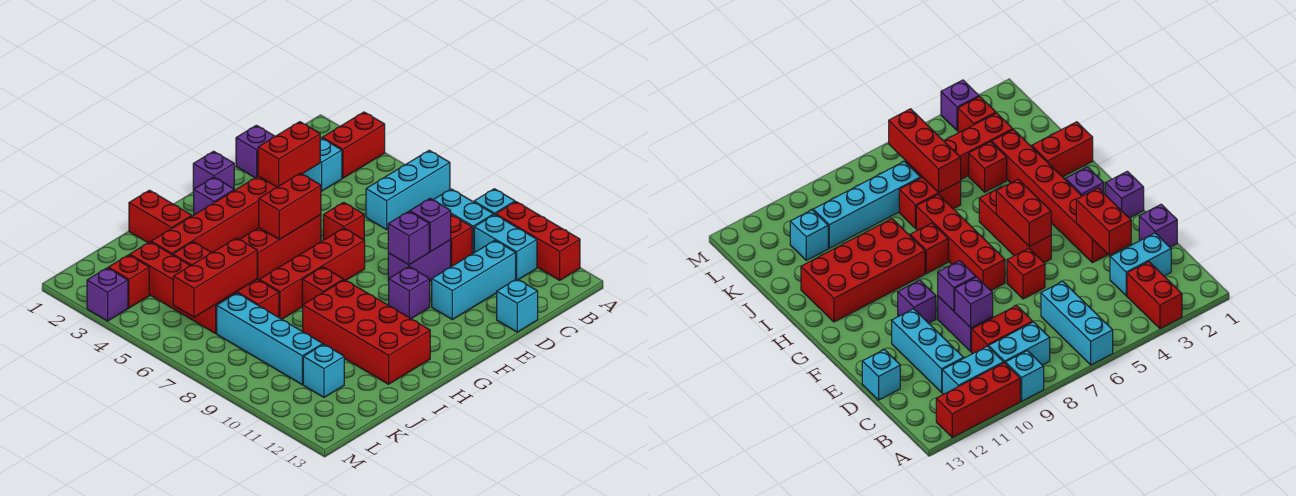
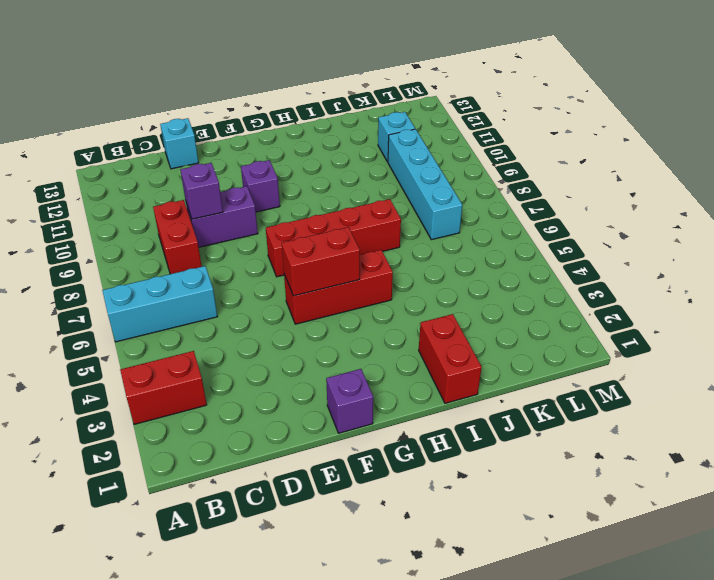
none -> cyan 1x1 brick [474,189,515,215]
none -> red 1x3 brick [496,202,580,280]
none -> cyan 1x2 brick [434,189,494,254]
none -> cyan 1x2 brick [474,215,537,280]

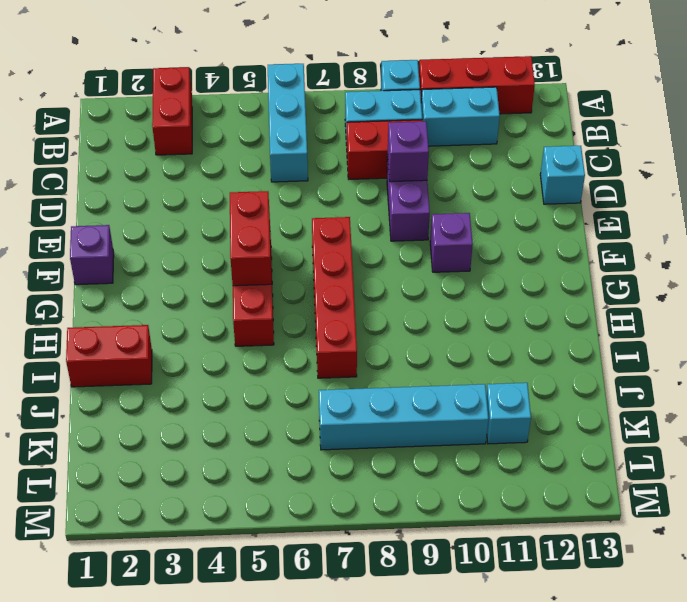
none -> cyan 1x2 brick [303,137,342,191]
none -> cyan 1x3 brick [432,240,516,320]
none -> purple 1x1 brick [236,125,275,178]
none -> red 1x6 brick [151,176,277,255]

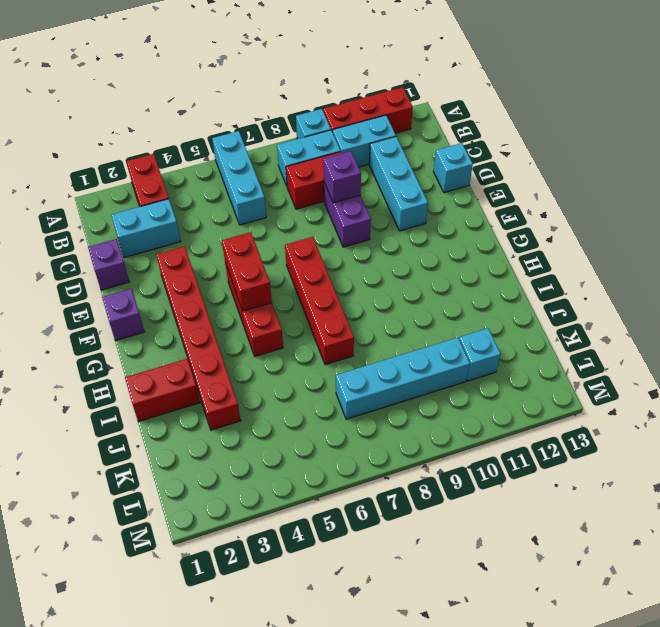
none -> red 1x1 brick [323,202,364,240]
none -> purple 1x1 brick [389,267,430,319]
none -> purple 1x1 brick [194,177,235,215]
none -> red 1x1 brick [302,267,343,308]

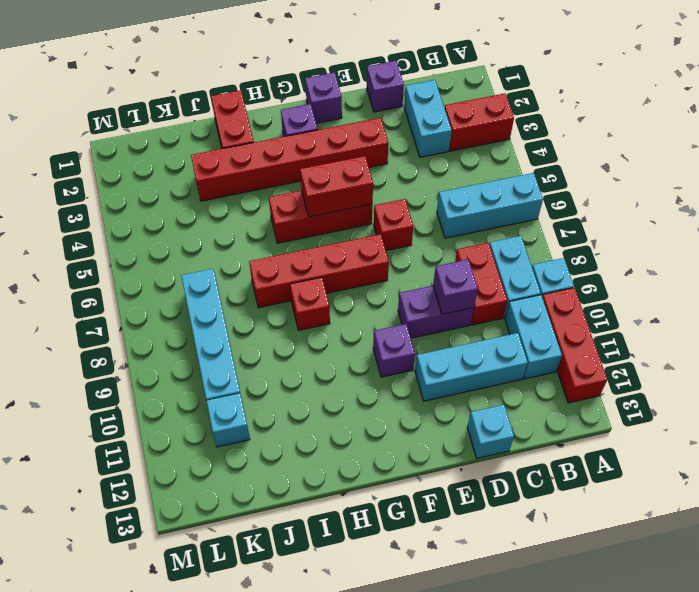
none -> red 2x4 brick [303,280,430,384]
none -> red 1x1 brick [173,242,212,266]
none -> red 1x2 brick [236,279,279,317]
none -> red 1x4 brick [130,242,236,333]

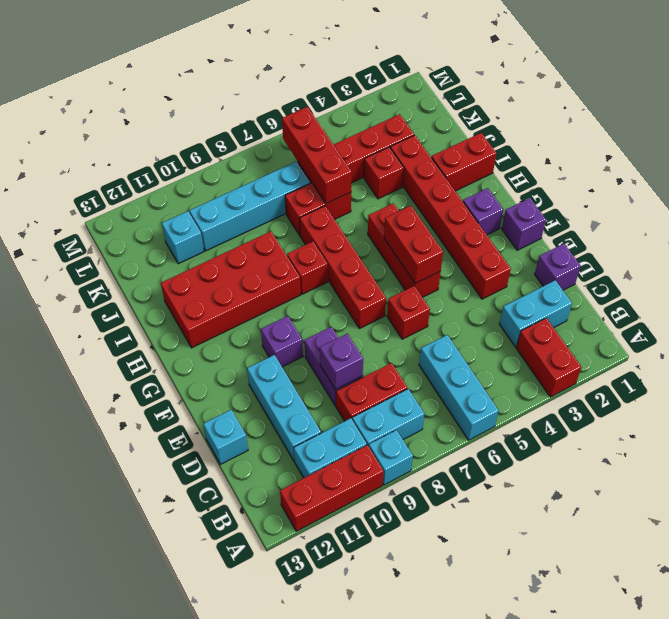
none -> red 1x1 brick [108,255,149,308]
none -> purple 1x1 brick [87,268,128,321]
none -> red 1x2 brick [258,122,320,187]
none -> purple 1x1 brick [388,211,429,265]

